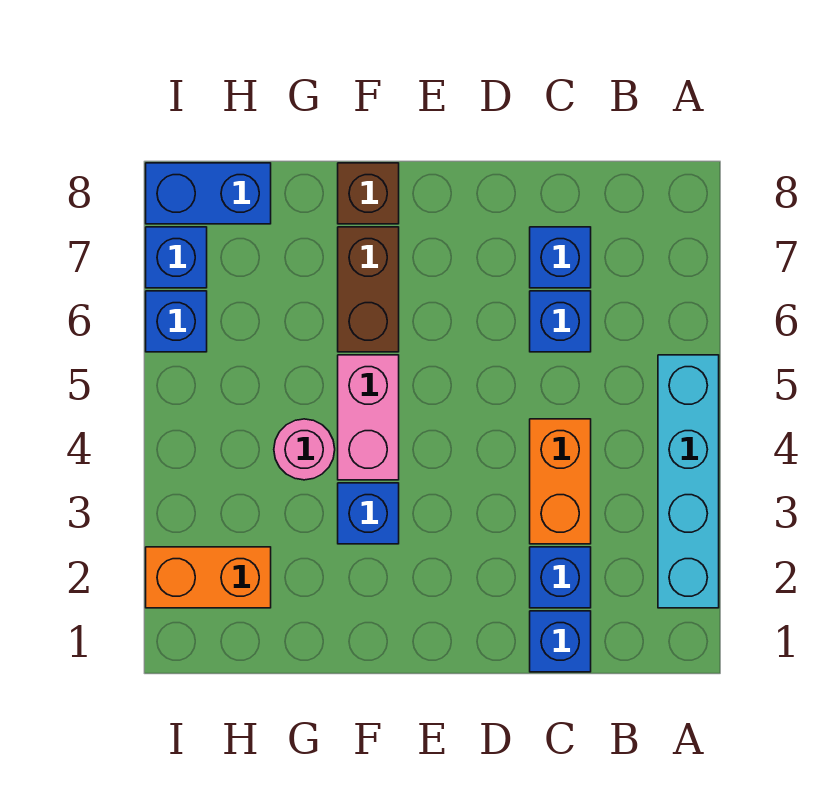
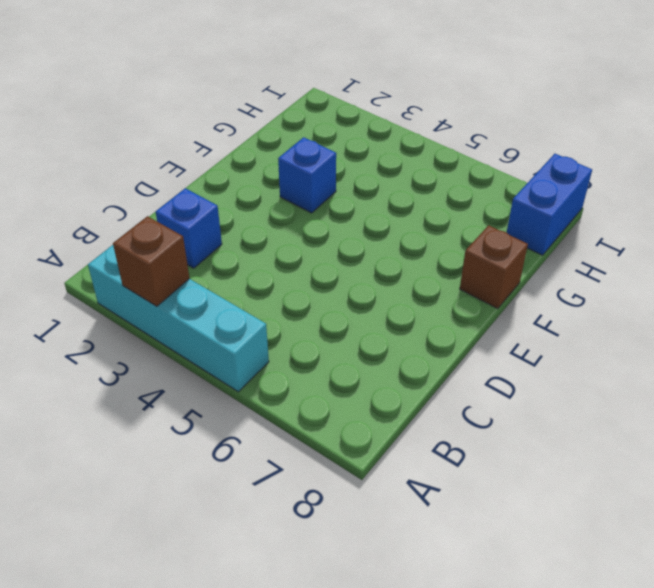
brown 1x1 brick [113,216,190,306] -> none
none -> blue 1x1 brick [530,611,591,672]
none -> orange 1x2 brick [530,419,591,544]
none -> blue 1x1 brick [530,291,591,352]

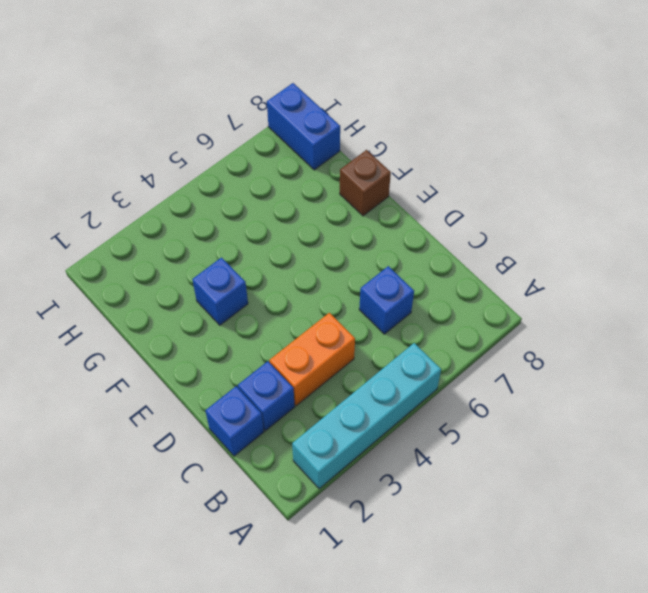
none -> blue 1x1 brick [530,227,591,288]
none -> pink 1x2 brick [338,355,399,480]
none -> brown 1x2 brick [338,227,399,352]

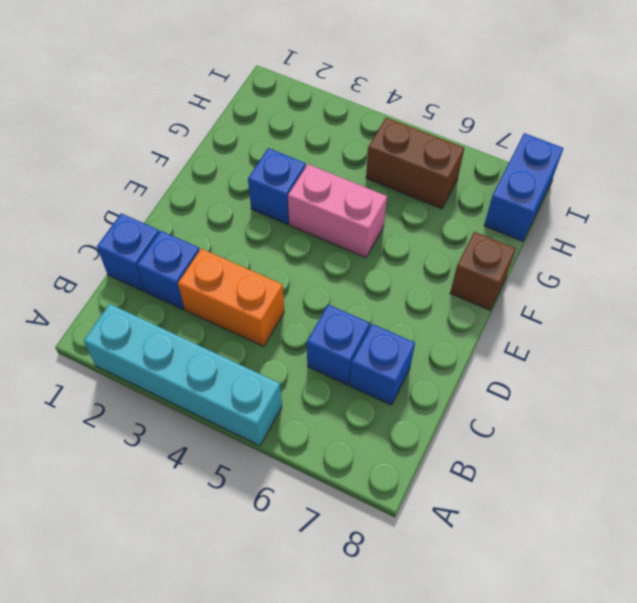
brown 1x2 brick [366,118,464,209] -> brown 1x2 brick moved to [338,227,399,352]
none -> pink 1x1 round brick [274,419,335,480]
none -> orange 1x2 brick [146,547,271,608]
none -> blue 1x1 brick [146,291,207,352]

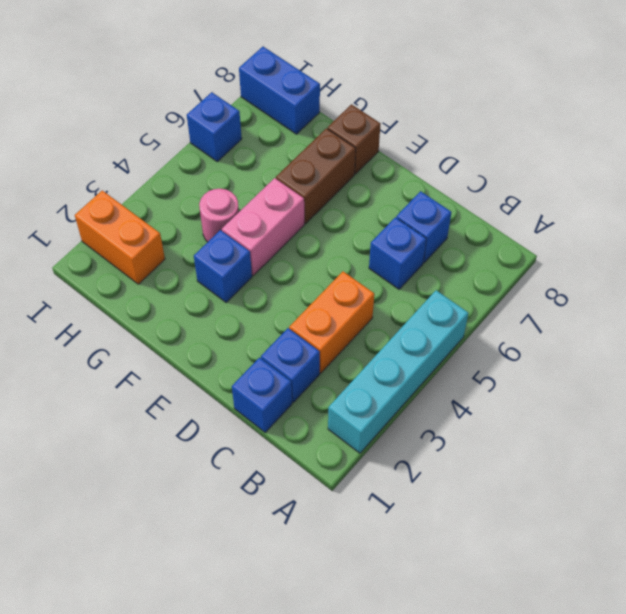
none -> blue 1x1 brick [146,227,207,288]

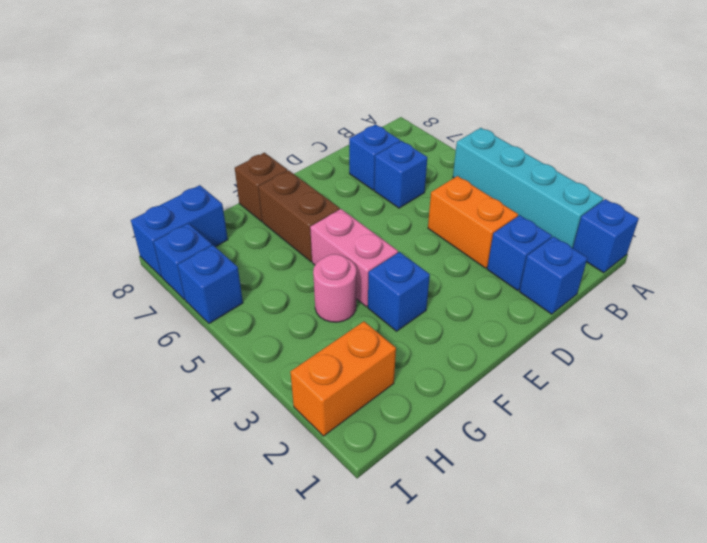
blue 1x1 brick [573,199,639,273] -> none

